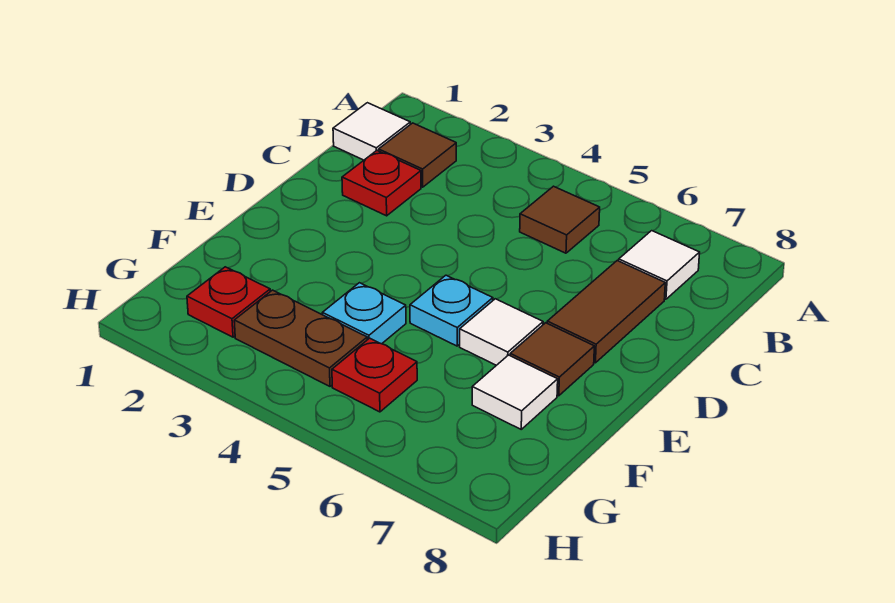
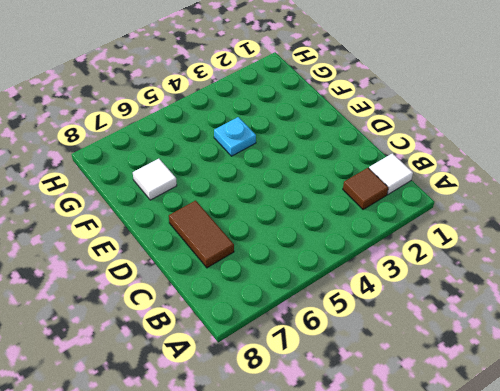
none -> brown 1x1 tile [520,186,600,253]
none -> white 1x1 tile [619,231,700,299]
none -> red 1x1 plate [342,151,421,216]

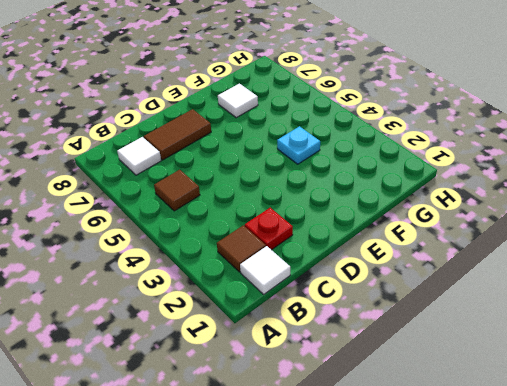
none -> cyan 1x1 plate [410,275,493,346]
none -> white 1x1 tile [460,299,543,365]
none -> brown 1x1 tile [510,323,594,396]

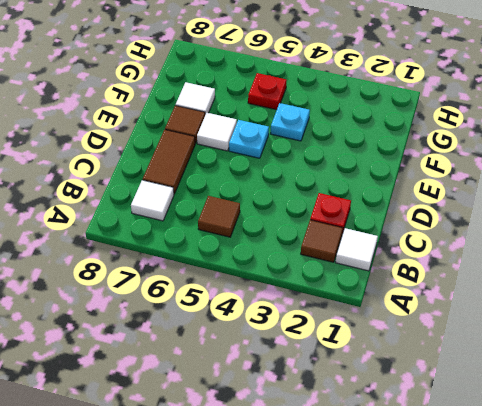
none -> red 1x1 plate [187,267,270,337]
none -> brown 1x2 plate [234,290,367,386]

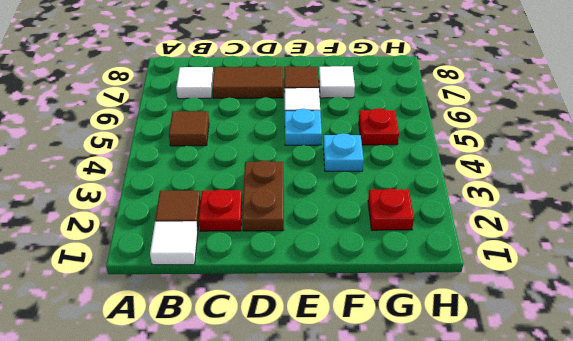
brown 1x2 plate [242,160,284,231] -> brown 1x2 plate moved to [234,290,367,386]

